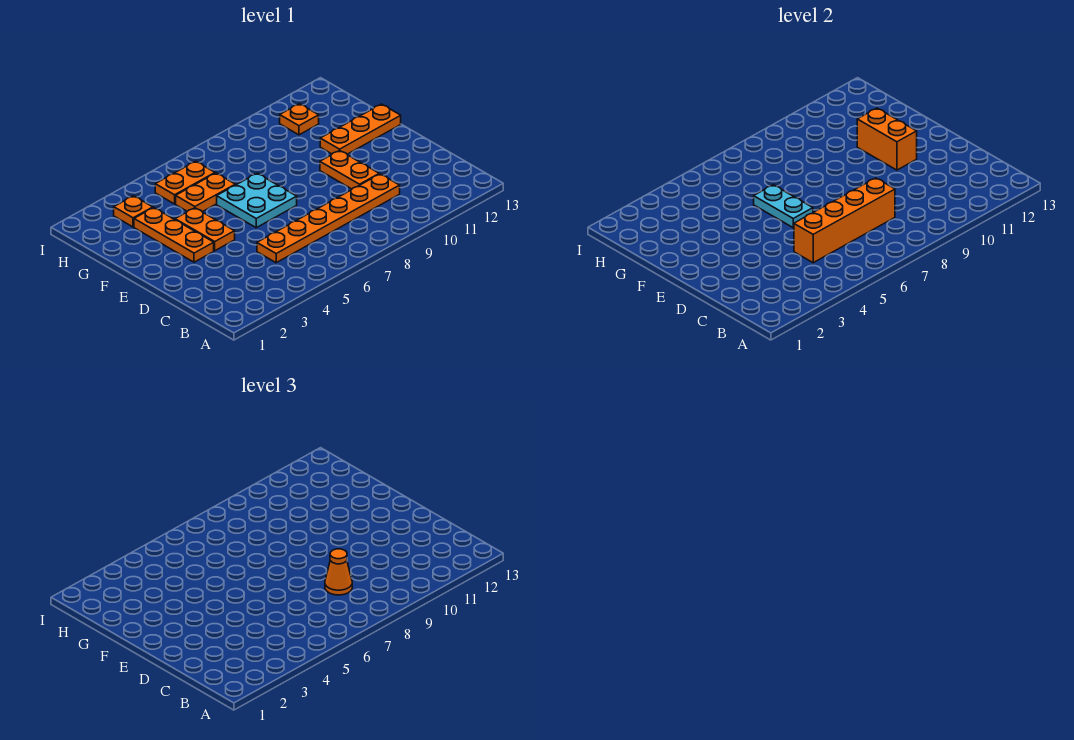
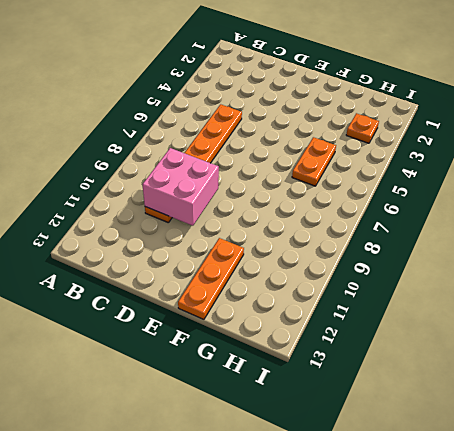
pink 2x2 brick [142,148,219,226] -> none
none -> orange 1x2 plate [320,150,379,189]
none -> orange 1x3 plate [134,208,214,262]
none -> orange 1x2 plate [175,208,235,251]

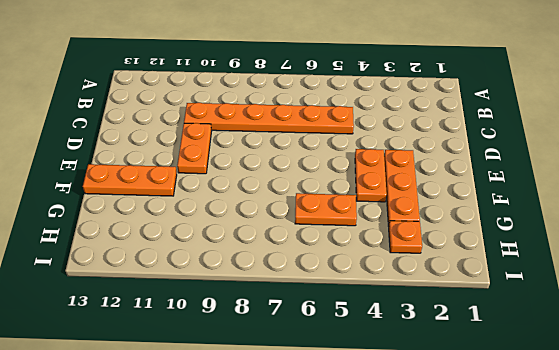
none -> cyan 2x2 plate [217,173,297,228]
none -> orange 1x2 plate [155,161,215,204]
none -> orange 1x1 plate [280,104,319,135]

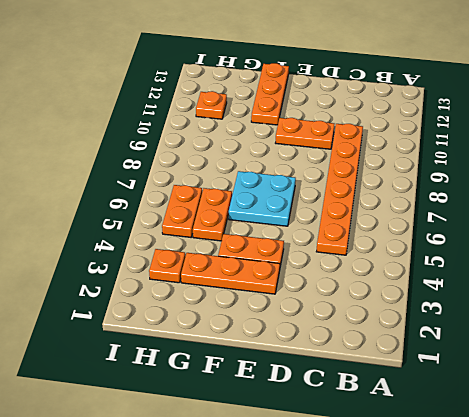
none -> orange 1x4 brick [794,178,895,263]
none -> cyan 1x2 plate [754,185,813,228]
none -> orange 1x2 brick [857,108,917,170]

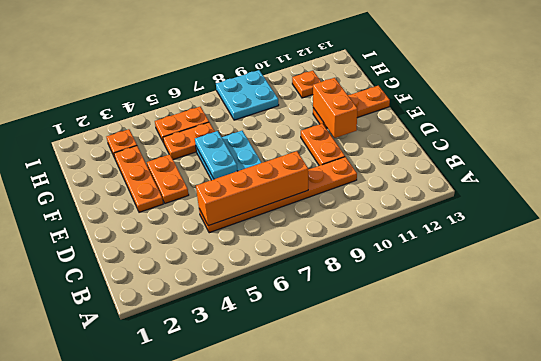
cyan 2x2 plate [216,70,279,120] -> none
none -> orange 1x1 cone [325,549,352,595]

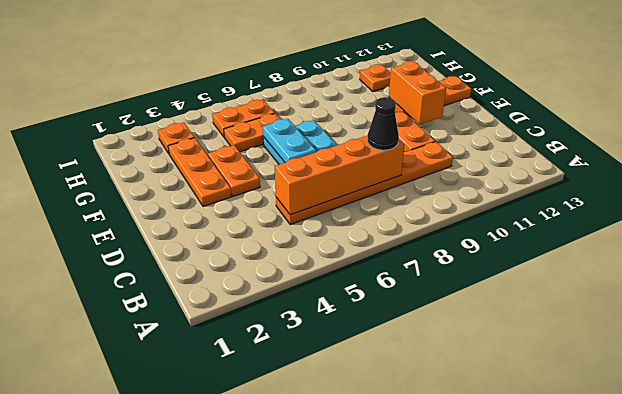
black 1x1 cone [367,97,399,150] -> orange 1x1 cone [325,549,352,595]

